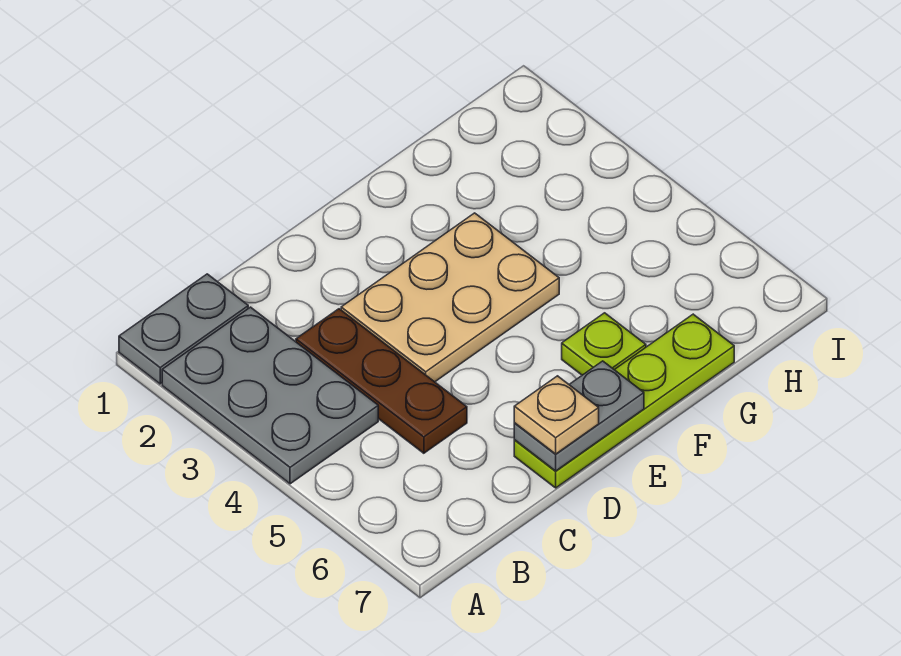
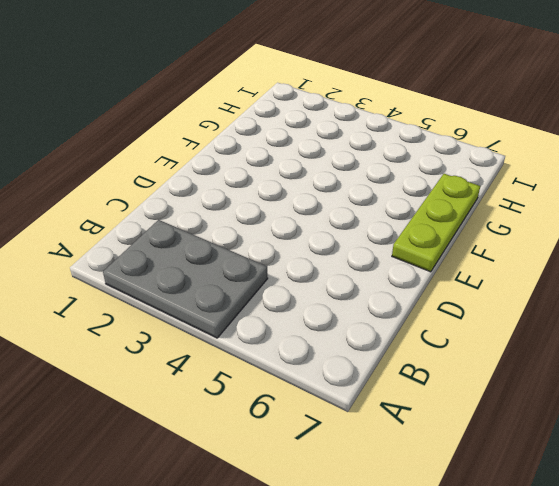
lime 1x3 plate [392,174,480,272] -> lime 1x4 plate [514,314,734,488]
none -> grey 1x2 plate [119,274,248,384]
none -> brown 1x3 plate [296,309,467,453]

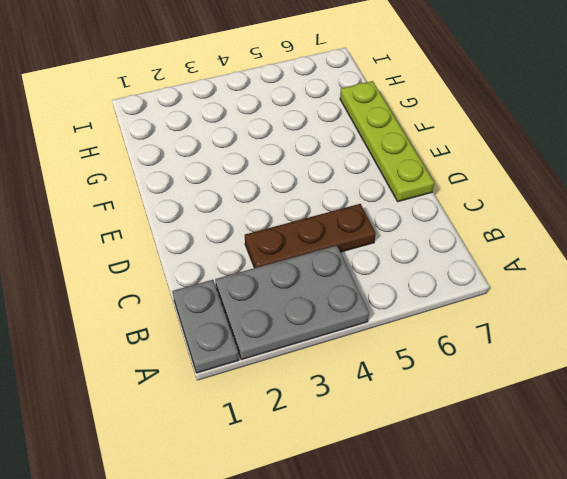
none -> tan 2x3 plate [341,213,559,382]
none -> lime 1x1 plate [562,313,646,375]

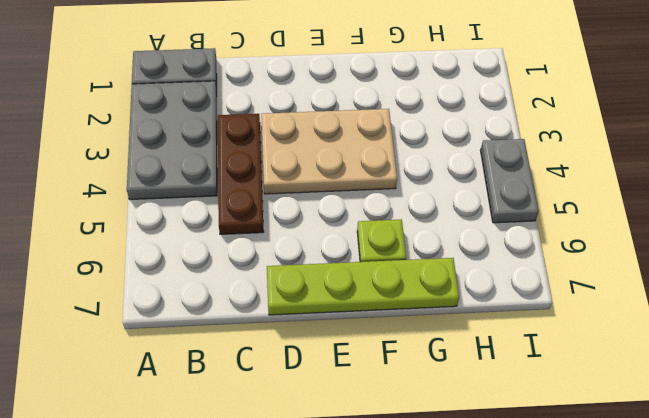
grey 1x2 plate [481,139,539,223] -> grey 1x2 plate turned to [514,361,644,471]
none -> tan 1x1 plate [514,376,599,454]

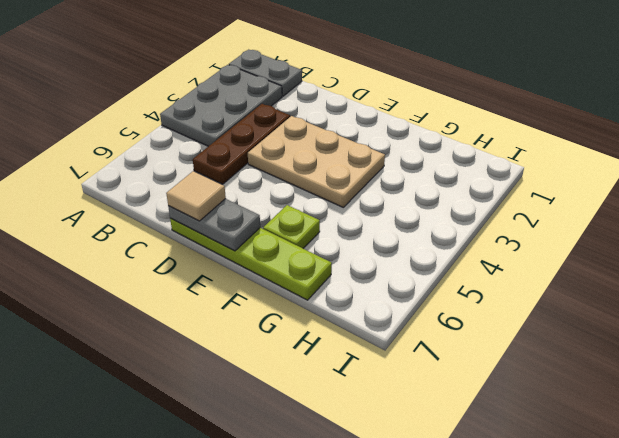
tan 1x1 tile [166,171,226,221] -> tan 1x1 plate [514,376,599,454]

